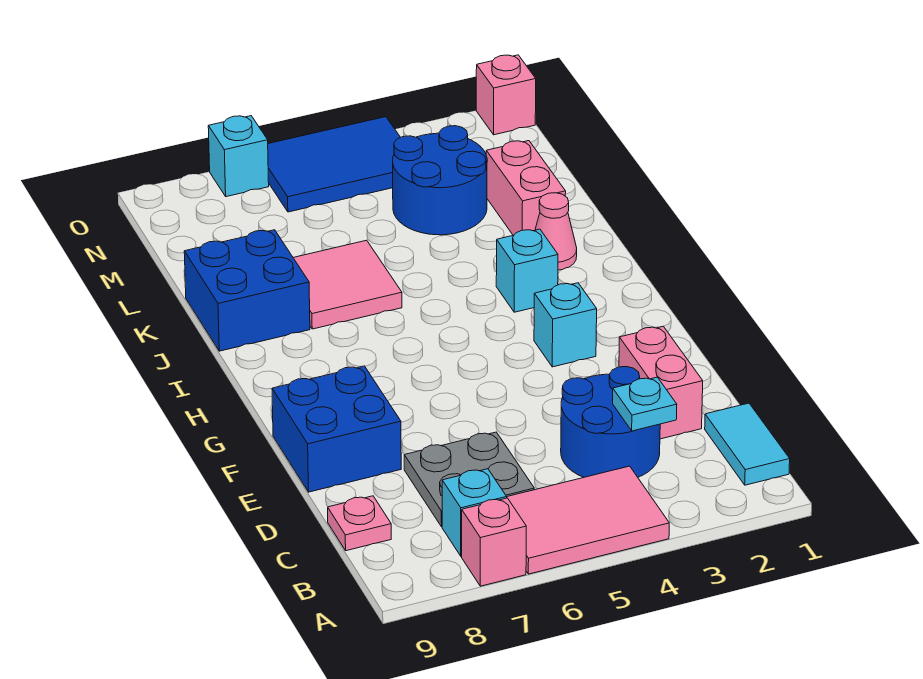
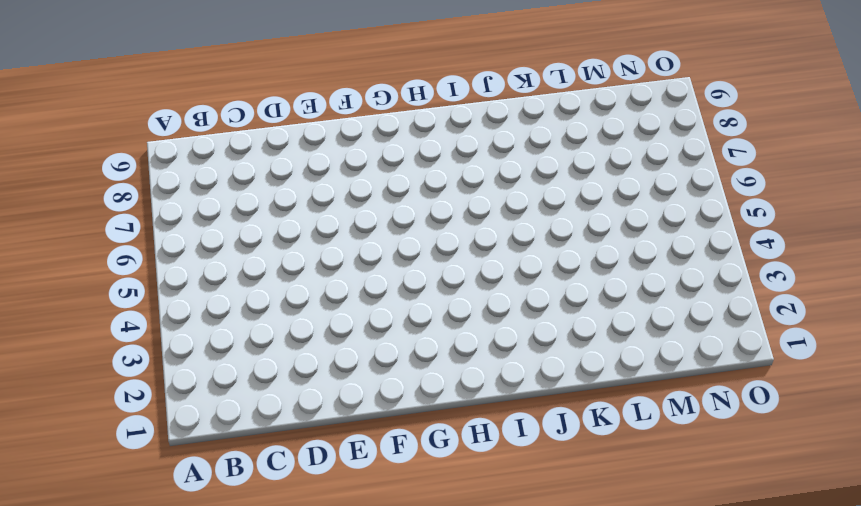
none -> pink 2x3 tile [507,466,669,574]
none -> pink 1x1 brick [462,498,526,586]
none -> cyan 1x2 tile [705,403,790,485]

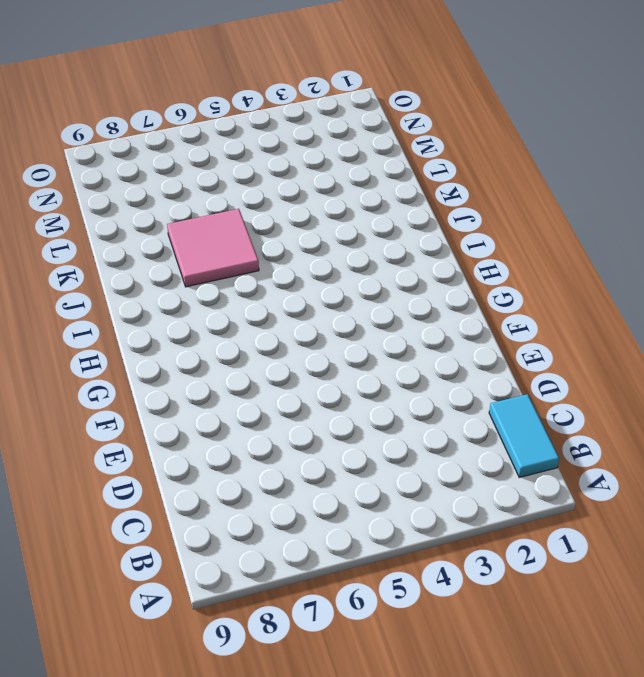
none -> pink 2x3 tile [507,466,669,574]
none -> pink 1x1 brick [462,498,526,586]
none -> cyan 1x1 brick [442,469,507,556]

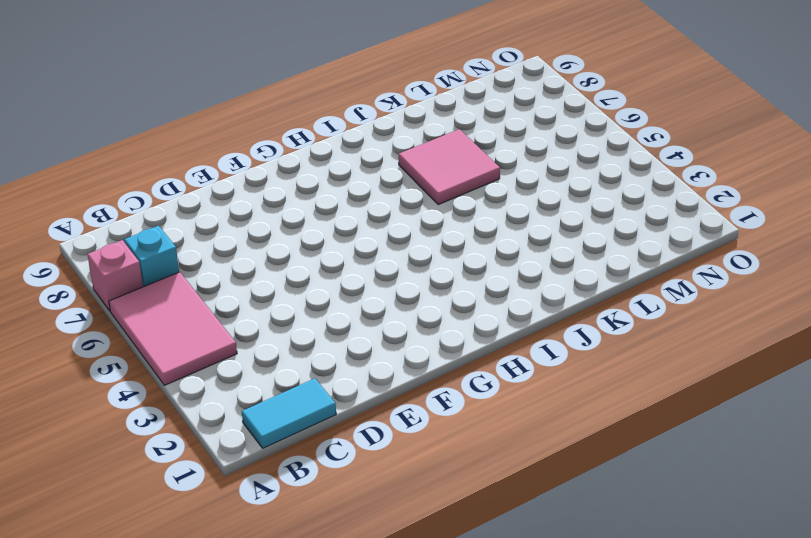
none -> blue 2x2 round brick [561,367,660,477]
none -> grey 2x2 plate [404,432,534,527]
none -> pink 1x1 plate [328,496,391,551]

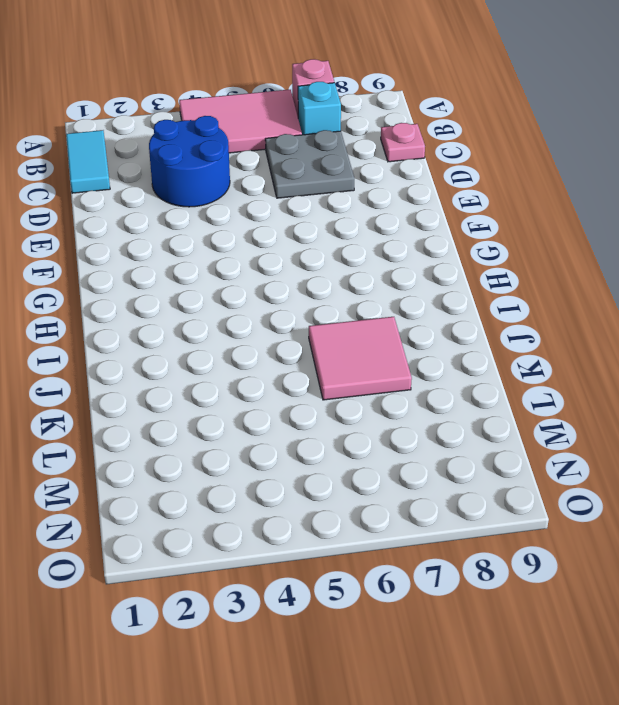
none -> pink 1x2 brick [619,326,703,439]
none -> blue 2x2 brick [272,366,401,492]
none -> cyan 1x1 brick [534,283,597,367]

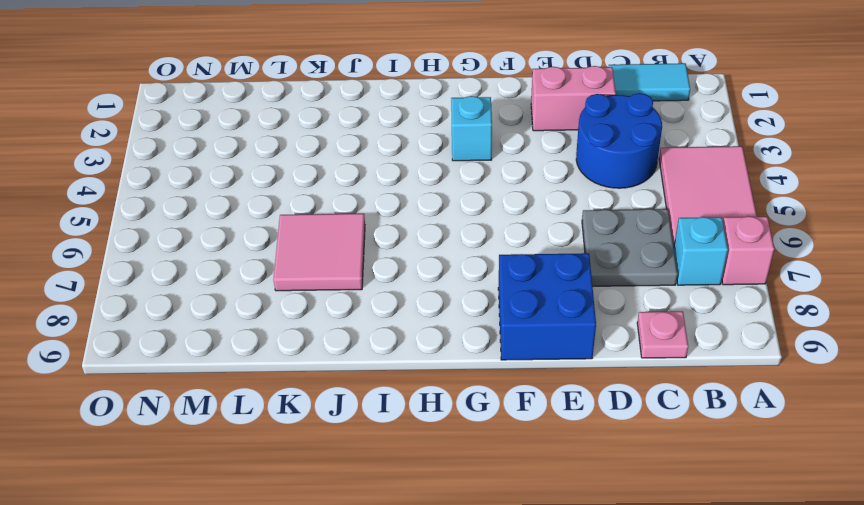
none -> cyan 1x1 brick [496,229,558,312]
none -> pink 1x1 cone [535,193,577,270]
none -> blue 2x2 brick [184,230,310,351]

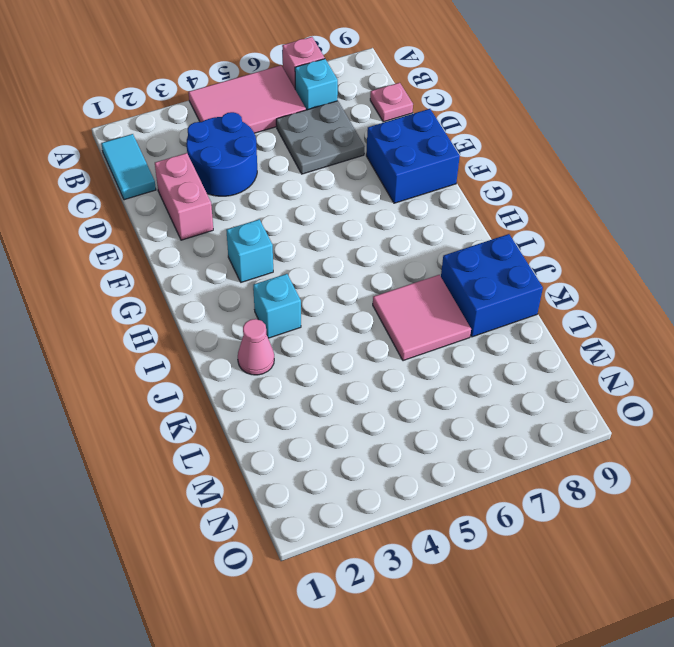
none -> pink 1x2 brick [486,141,566,235]
none -> blue 2x2 round brick [393,126,487,235]
none -> blue 2x3 tile [268,117,400,212]

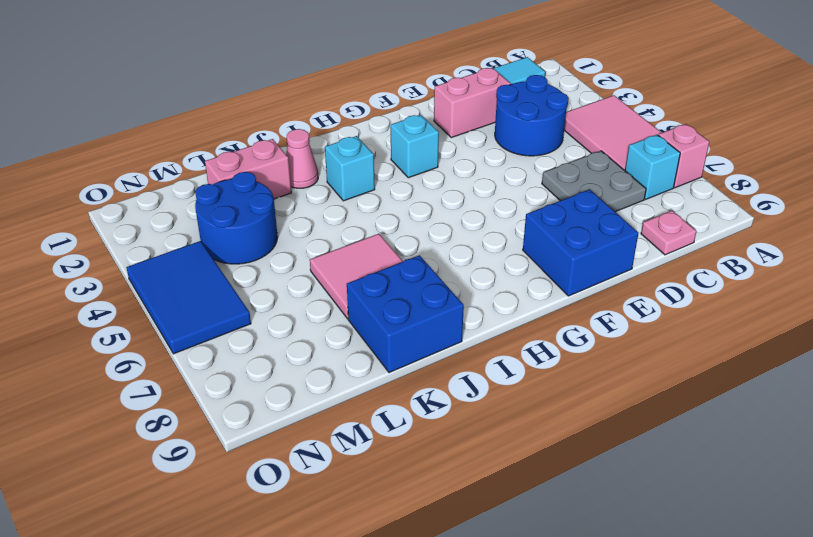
none -> pink 1x1 brick [476,55,536,135]
none -> cyan 1x1 brick [208,116,269,197]
none -> cyan 1x1 plate [613,377,677,431]

